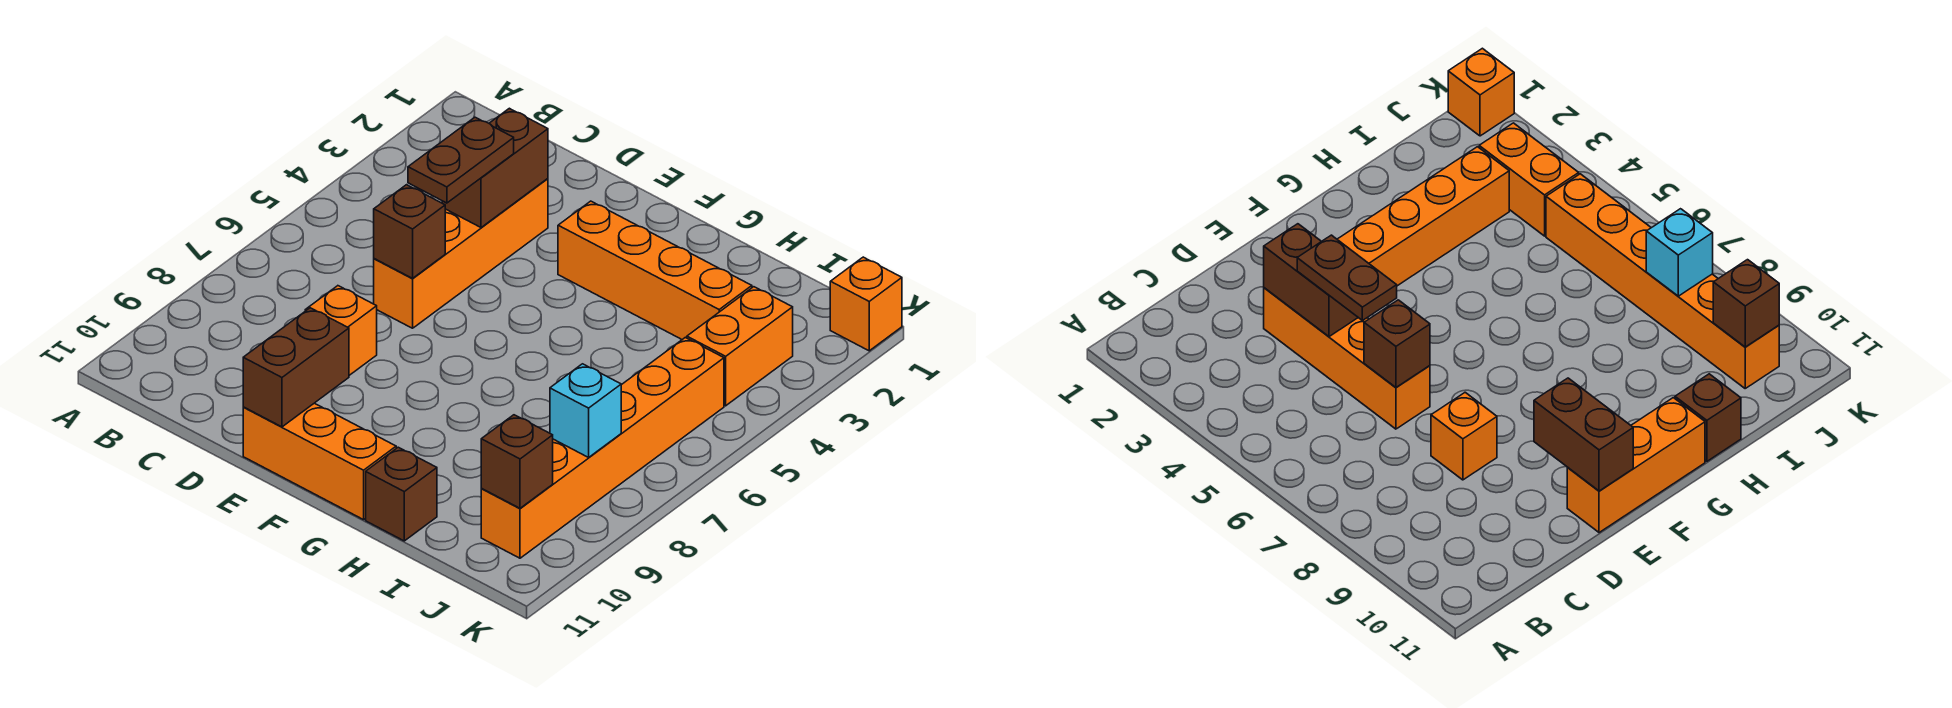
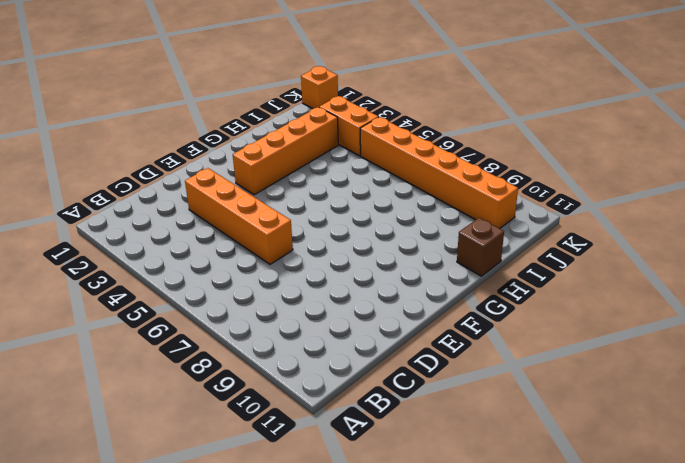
none -> orange 1x1 brick [305,286,377,375]
none -> orange 1x3 brick [243,403,396,520]
none -> brown 1x2 brick [442,108,548,228]

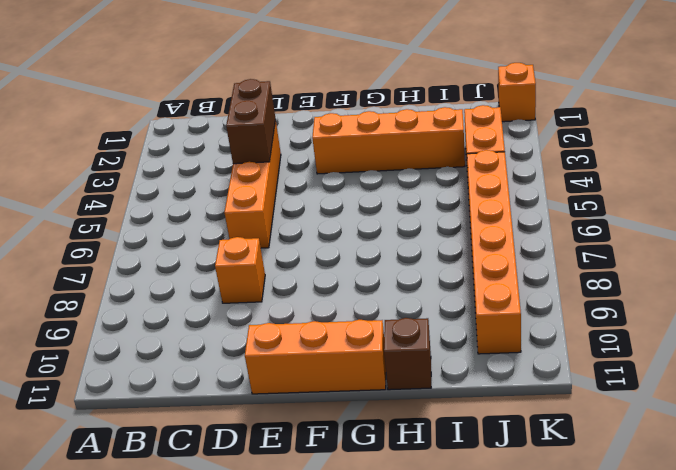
none -> brown 1x1 brick [374,185,445,278]
none -> brown 1x2 brick [243,308,349,427]
none -> cyan 1x1 brick [550,364,621,457]

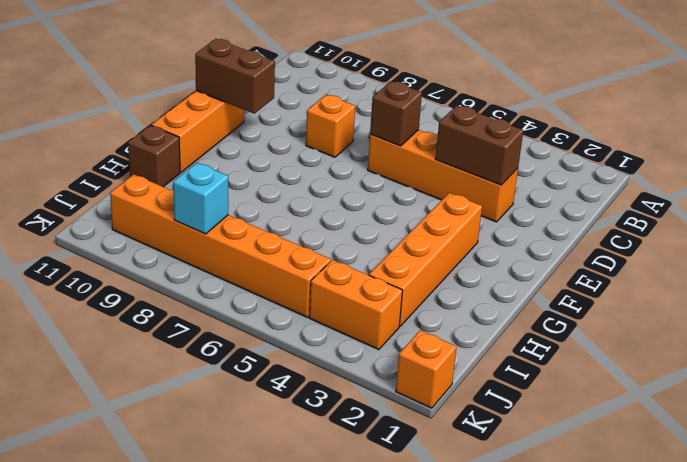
none -> brown 1x1 brick [481,415,553,508]
none -> brown 1x2 plate [408,117,514,203]

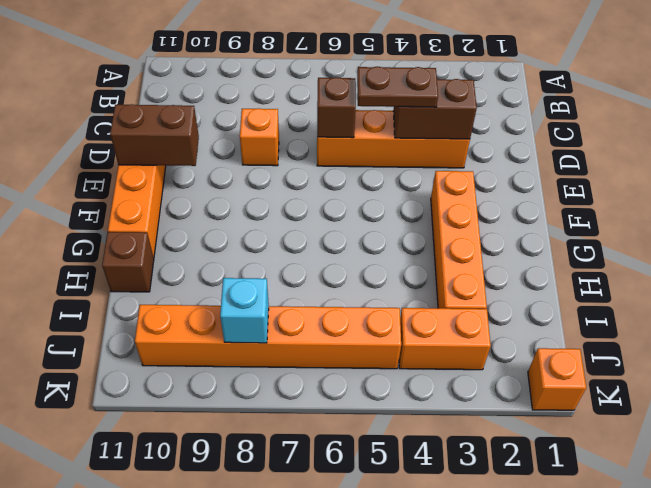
none -> brown 1x1 brick [481,415,553,508]

